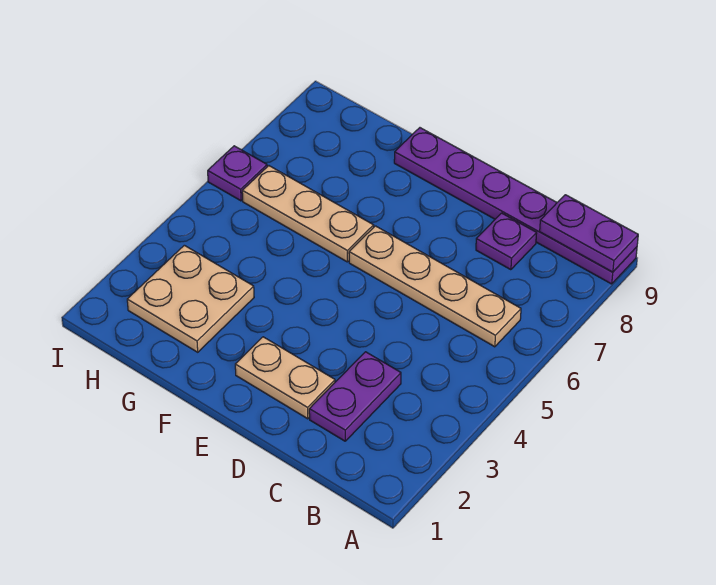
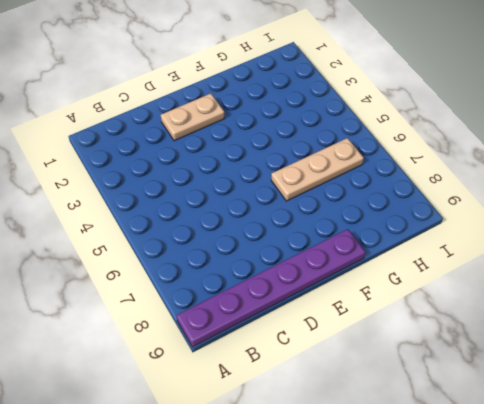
none -> tan 1x4 plate [349,226,521,347]
none -> purple 1x2 plate [309,352,401,441]

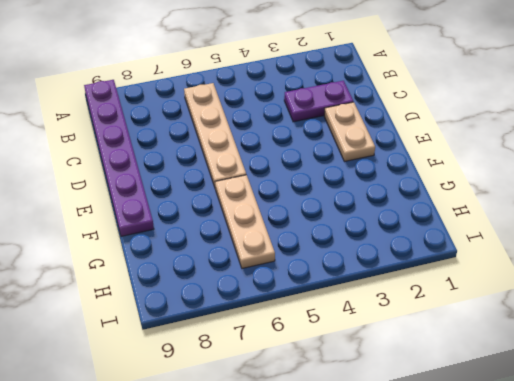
none -> purple 1x1 plate [476,213,537,270]
none -> tan 2x2 plate [127,245,254,352]

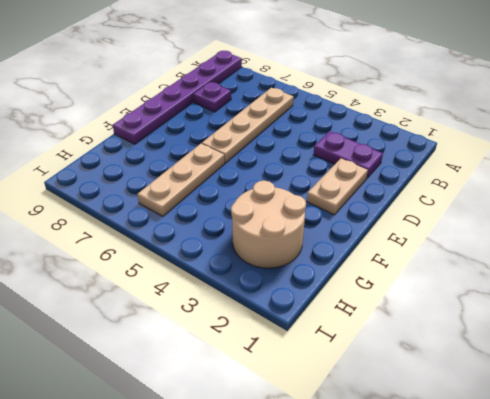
tan 2x2 round brick [231,181,306,268] -> tan 2x2 plate [127,245,254,352]
none -> purple 1x1 plate [208,146,267,201]
none -> purple 1x2 plate [540,195,638,272]

